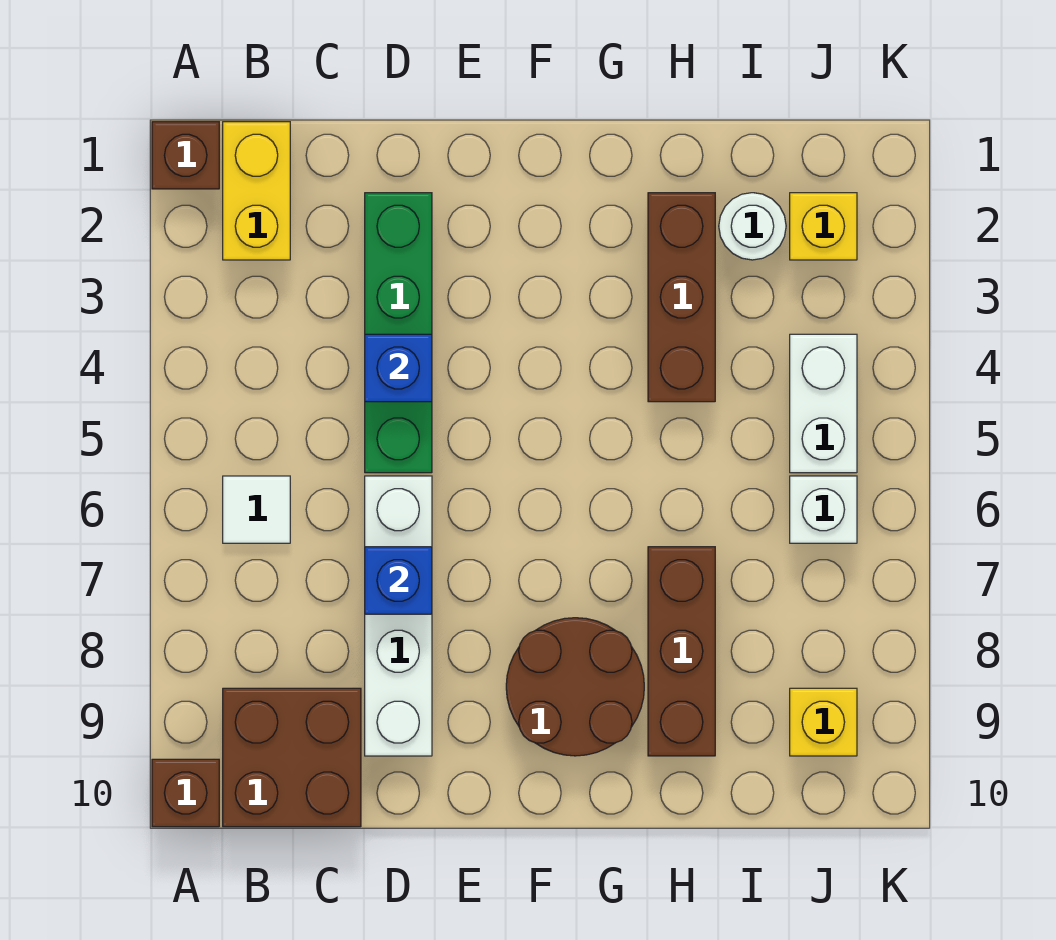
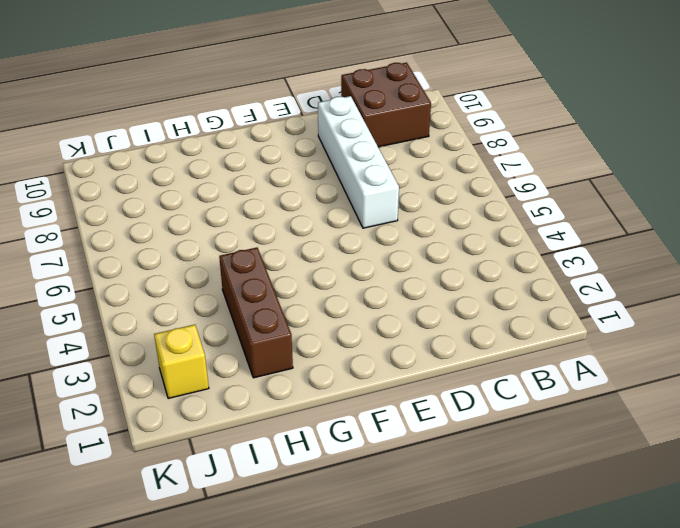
none -> brown 1x1 brick [152,122,219,189]
none -> brown 1x1 brick [152,759,219,827]
none -> yellow 1x2 brick [223,122,290,260]

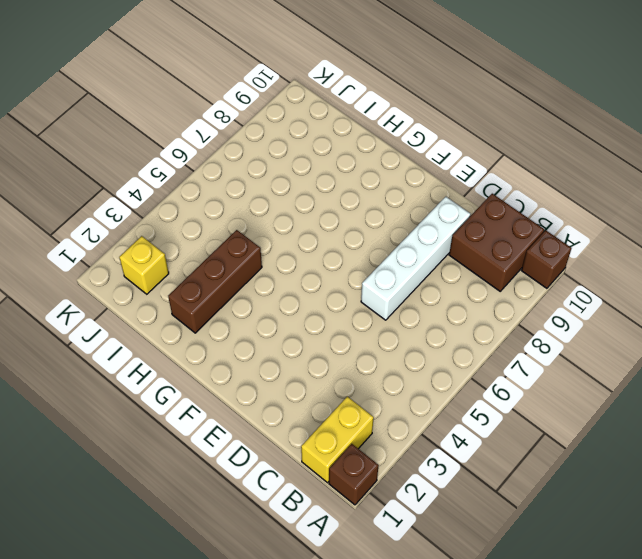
none -> white 1x1 tile [223,476,290,543]
none -> green 1x4 brick [365,193,432,473]
none -> brown 2x2 round brick [506,618,644,756]

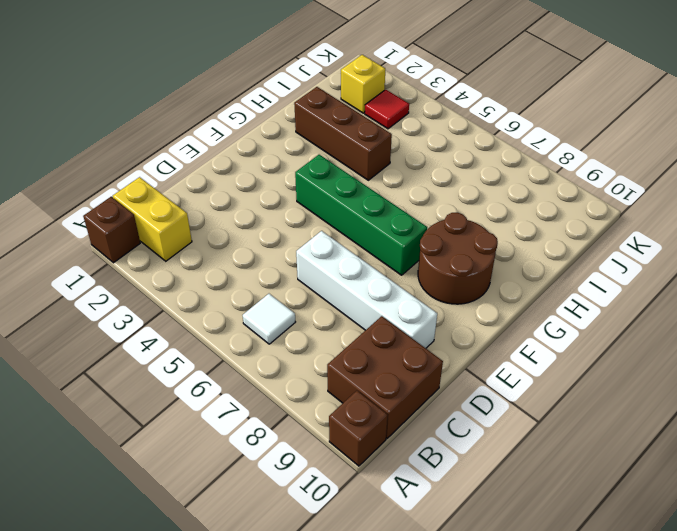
green 1x4 brick [295,155,427,275] -> green 1x4 brick moved to [365,193,432,473]
red 1x1 tile [365,90,409,129] -> none
none -> brown 1x3 brick [648,547,715,756]
none -> white 1x1 round brick [719,193,786,260]
none -> white 1x2 brick [790,334,857,473]

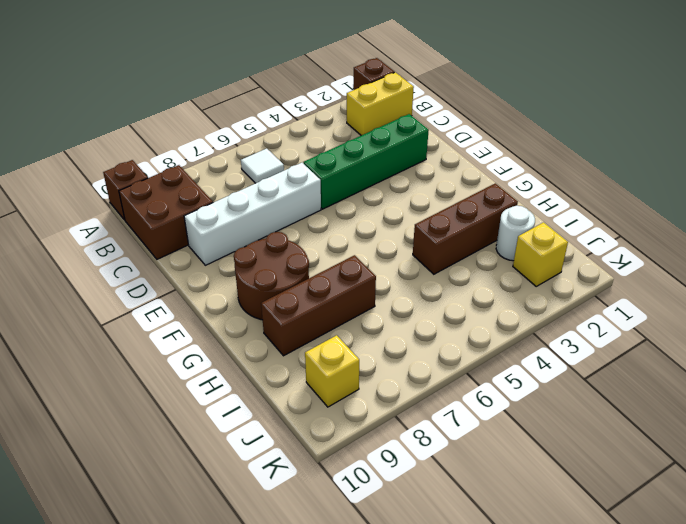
none -> white 1x2 brick [790,334,857,473]
none -> white 1x1 brick [790,476,857,543]
none -> blue 1x1 brick [365,334,432,402]

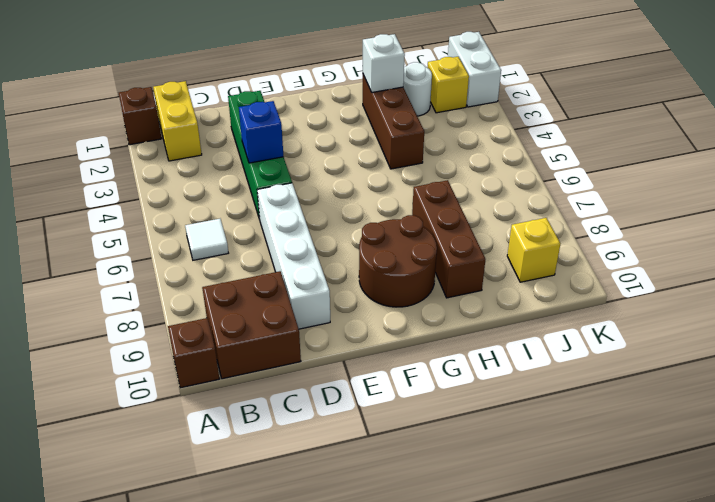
white 1x1 brick [363,34,405,92] -> white 1x1 brick moved to [790,476,857,543]
white 1x2 brick [448,32,501,107] -> white 1x2 brick moved to [790,334,857,473]
none -> blue 1x1 brick [365,547,432,614]

